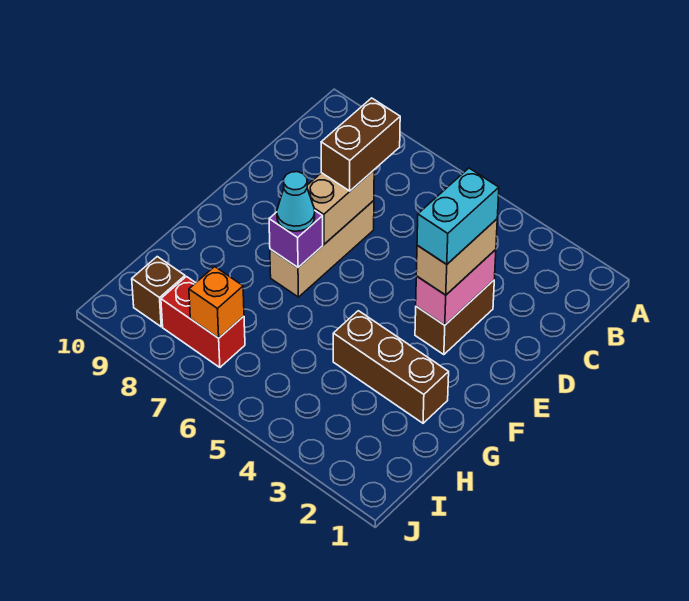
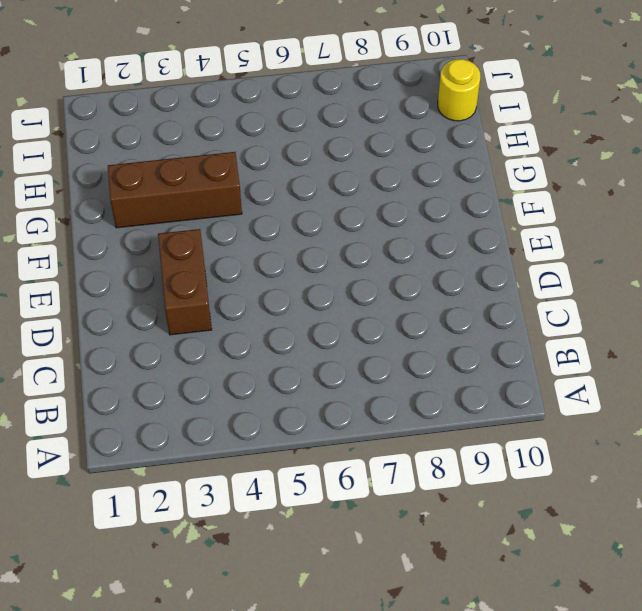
yellow 1x1 round brick [438,59,480,121] -> none
none -> tan 1x3 brick [270,201,374,297]
none -> red 1x2 brick [161,277,245,367]
none -> brown 1x1 brick [132,257,185,327]

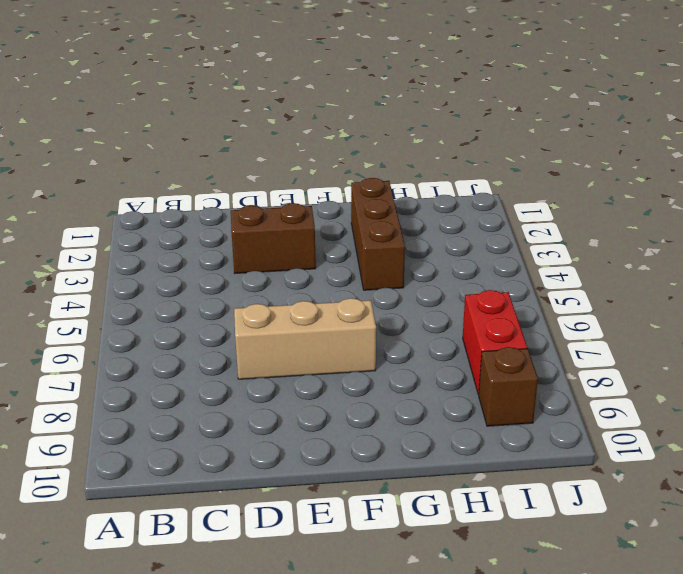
none -> pink 1x2 brick [416,250,496,325]
none -> tan 1x2 brick [307,170,374,244]
none -> purple 1x1 brick [269,210,323,267]

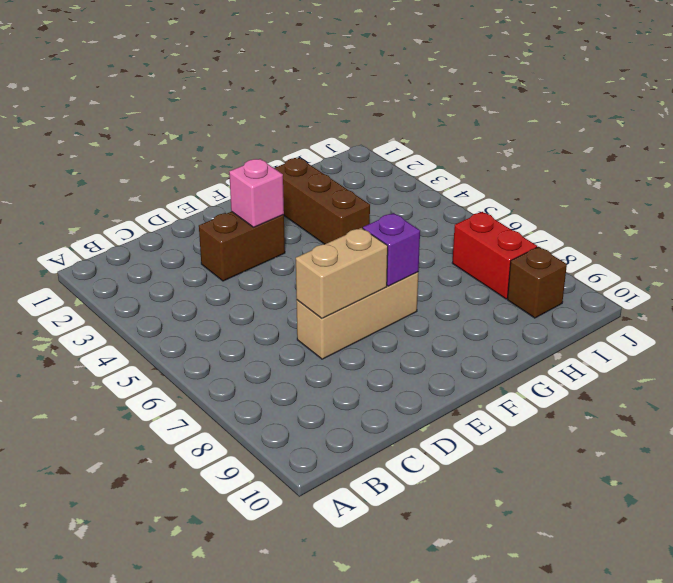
pink 1x1 brick [229,159,284,227] -> pink 1x2 brick [416,250,496,325]
none -> orange 1x1 brick [189,267,244,338]
none -> brown 1x2 brick [321,98,400,191]
none -> tan 1x2 brick [416,219,497,295]

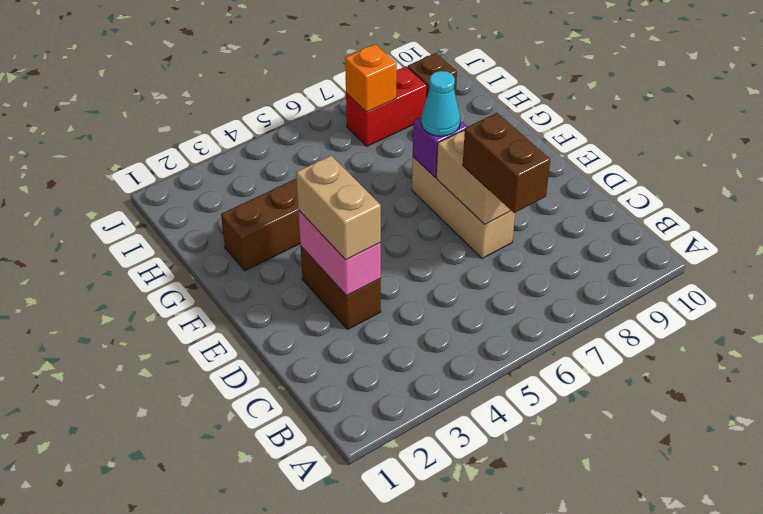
none -> cyan 1x2 brick [417,168,499,264]

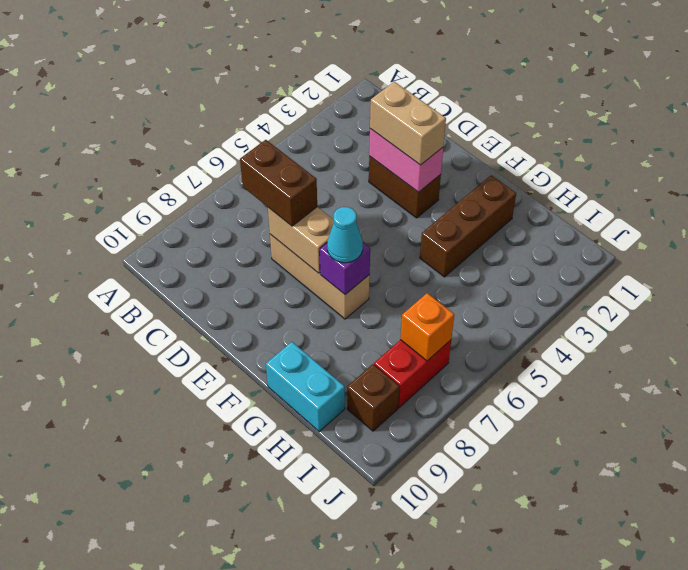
cyan 1x2 brick [266,342,345,431] -> cyan 1x2 brick moved to [417,168,499,264]

